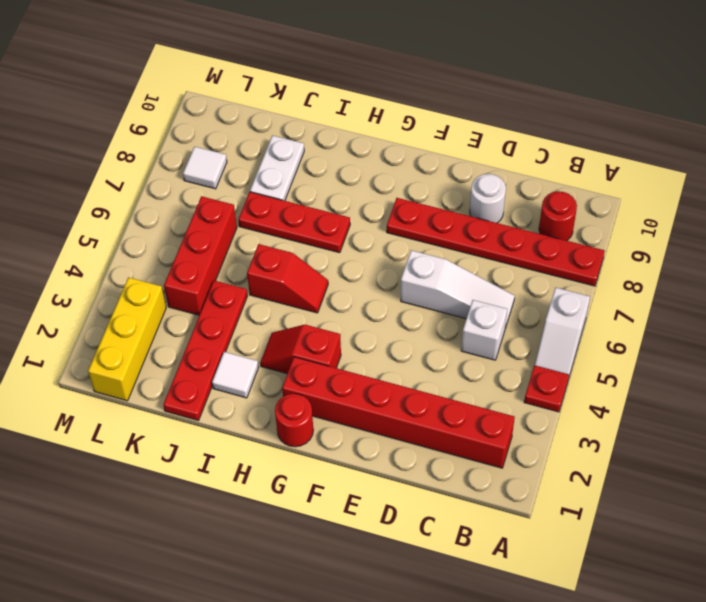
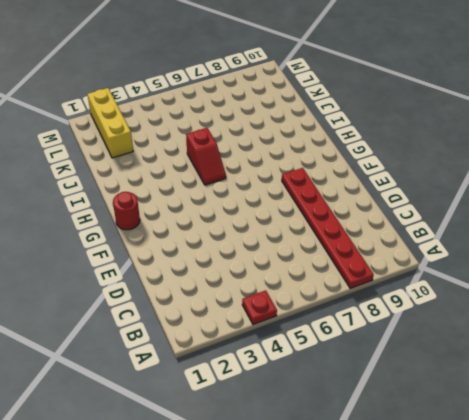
yellow 1x3 brick [88,88,133,158] -> yellow 1x3 brick turned to [88,277,166,401]
none -> white 1x2 slope [535,288,590,376]
none -> red 1x6 brick [282,357,515,468]
none -> red 1x1 round brick [539,191,577,241]

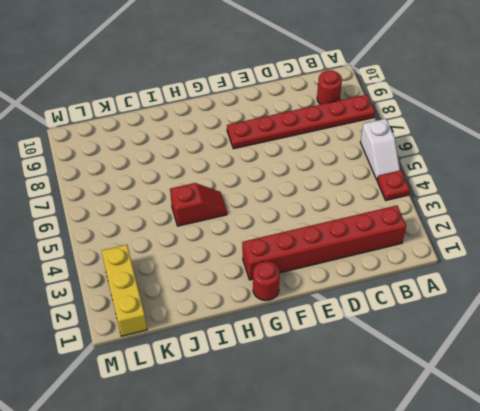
none -> white 1x1 brick [461,300,507,360]
none -> white 1x3 slope [401,250,515,327]
none -> white 1x1 round brick [470,174,506,223]

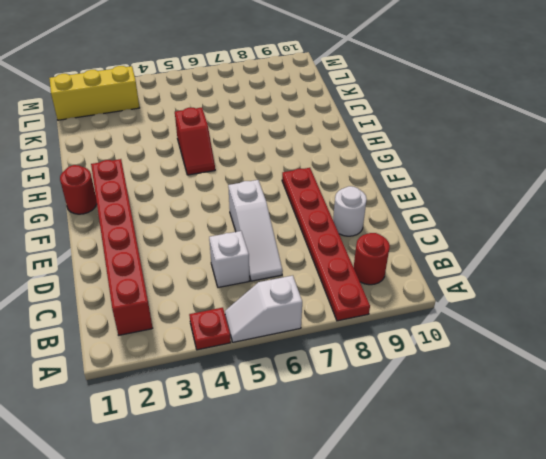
none -> red 1x2 slope [260,325,341,374]
none -> red 1x3 plate [238,192,350,253]
none -> white 1x1 tile [212,352,259,398]

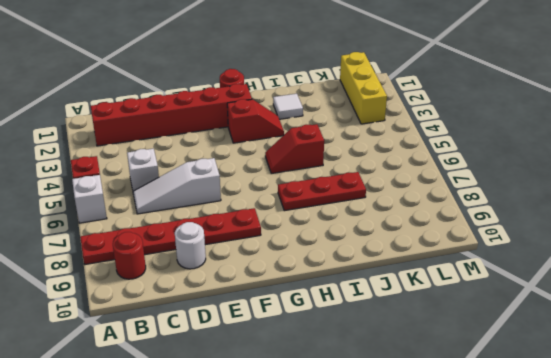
none -> red 1x4 plate [163,280,247,421]
none -> white 1x2 plate [250,135,304,201]
none -> red 1x3 brick [164,196,237,315]

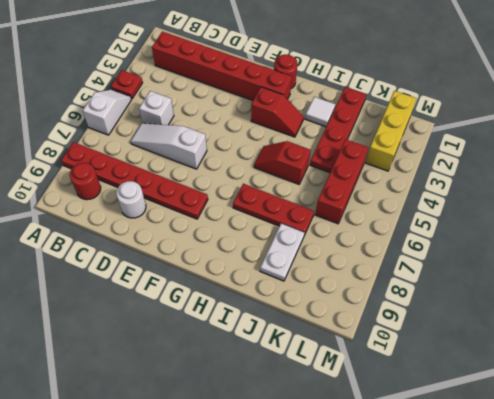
none -> white 1x1 tile [183,147,227,189]

